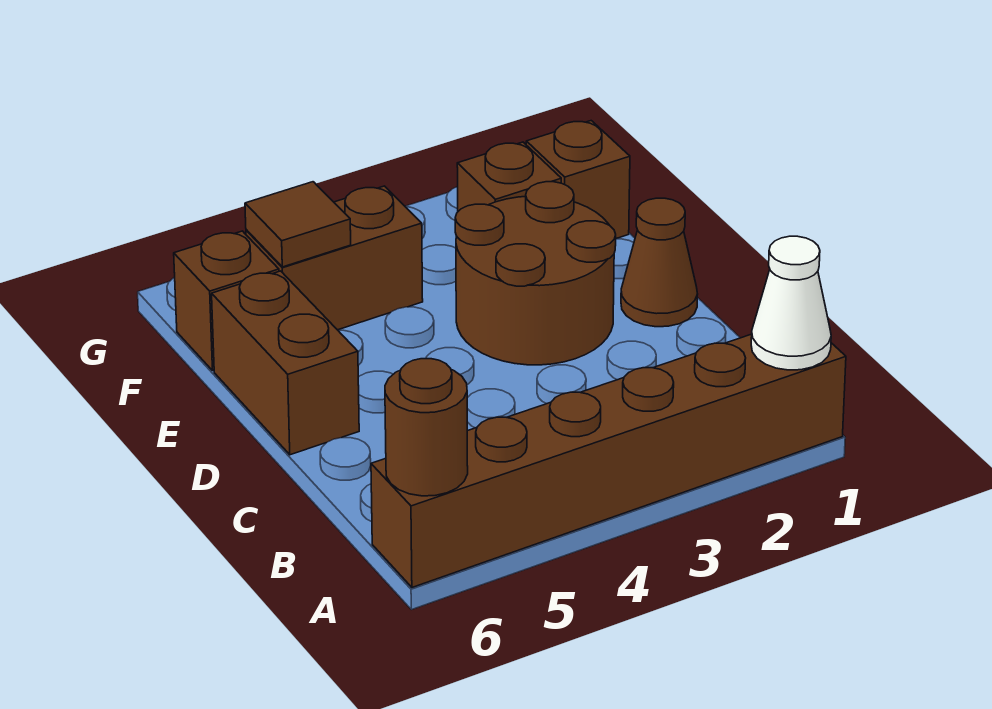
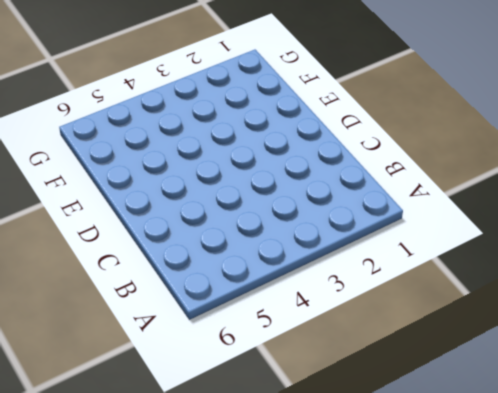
none -> brown 1x6 brick [371,334,846,587]
none -> brown 1x1 cone [621,198,698,327]

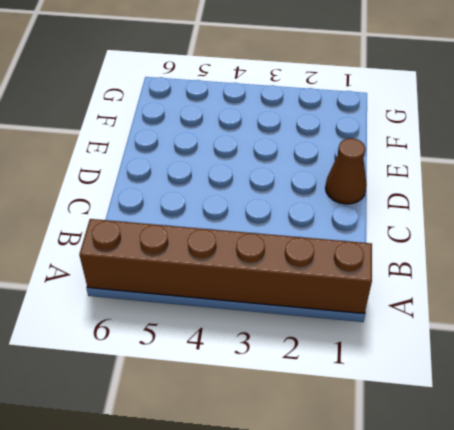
none -> brown 2x2 round brick [455,182,616,365]
none -> brown 1x2 brick [212,271,359,455]

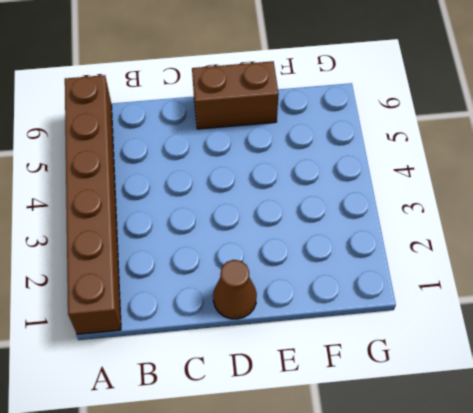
none -> brown 2x2 round brick [455,182,616,365]
none -> brown 1x1 brick [526,121,630,238]

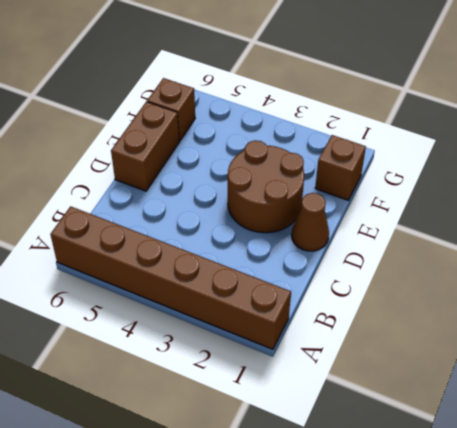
none -> brown 1x1 brick [457,142,561,211]
none -> brown 1x2 brick [246,186,423,330]

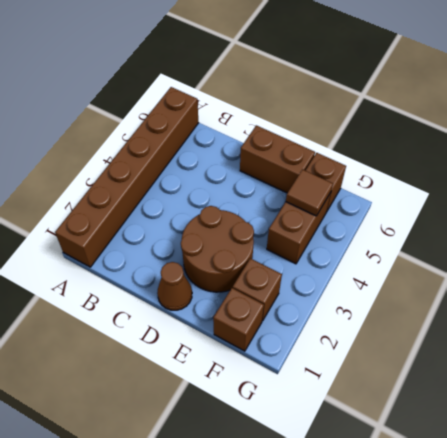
none -> white 1x1 cone [751,236,831,370]
none -> brown 1x1 round brick [385,359,468,496]

